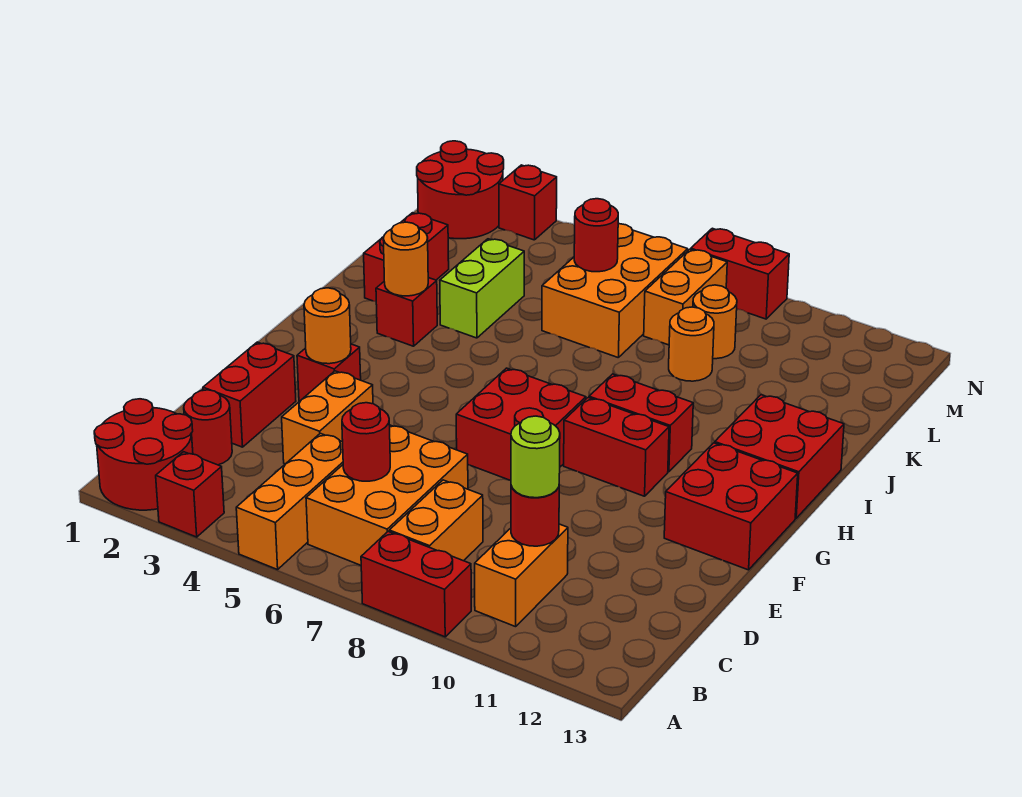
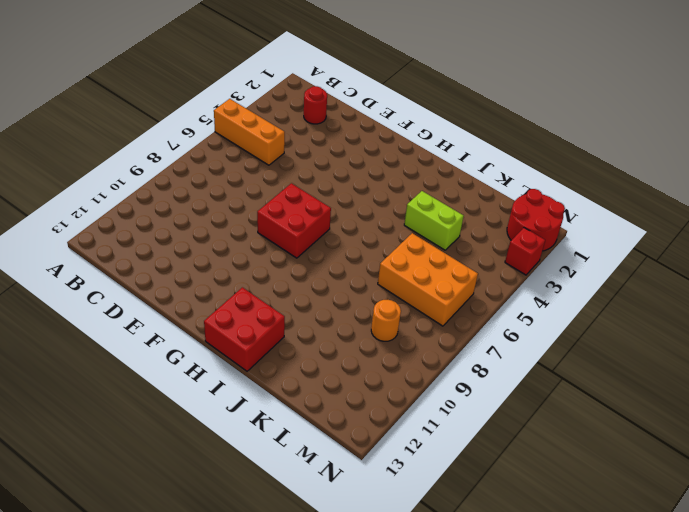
none -> red 2x2 round brick [94,399,193,510]
none -> red 1x1 brick [156,452,224,537]
none -> red 1x2 brick [361,532,471,637]
none -> orange 2x3 brick [306,425,468,565]

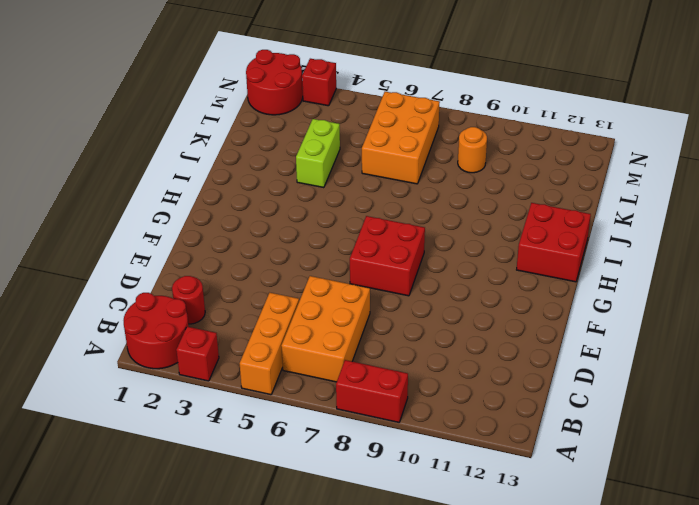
none -> orange 1x2 brick [389,480,483,561]
none -> orange 1x2 brick [475,524,568,627]
none -> red 1x2 brick [203,342,296,447]
none -> orange 1x2 brick [282,371,373,464]

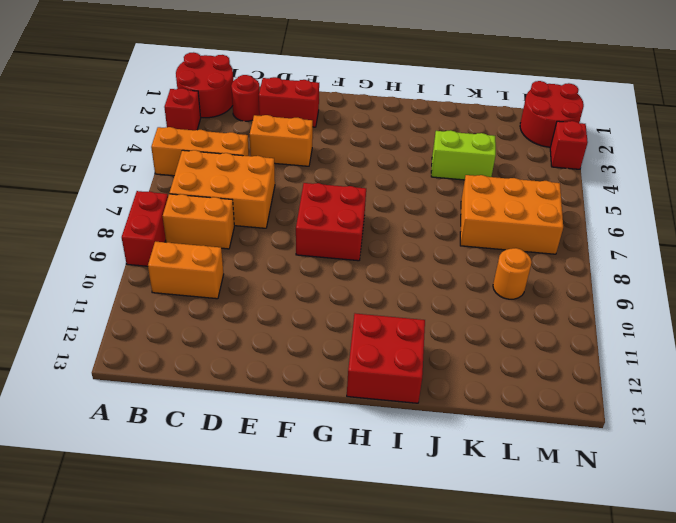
none -> red 1x1 brick [297,344,361,401]
none -> red 2x2 brick [664,443,798,570]
none -> red 1x2 brick [564,398,669,496]
none -> red 1x2 brick [589,374,693,472]

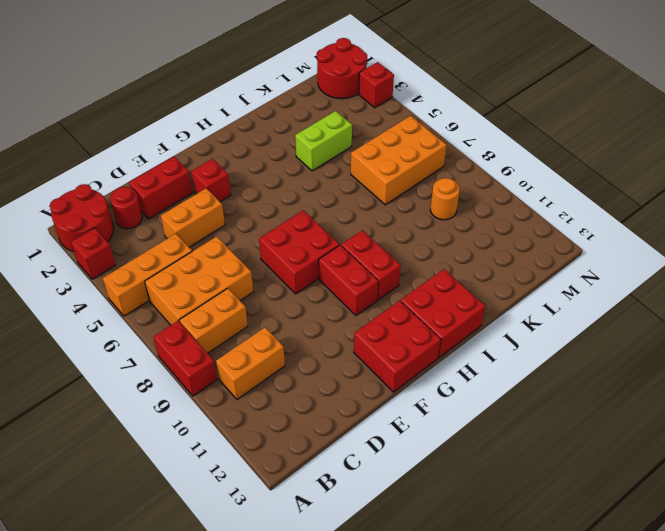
none -> red 1x1 brick [376,278,437,346]
none -> red 1x2 brick [364,213,449,302]
none -> orange 1x1 round brick [669,307,714,381]
none -> orange 1x2 brick [644,249,727,345]

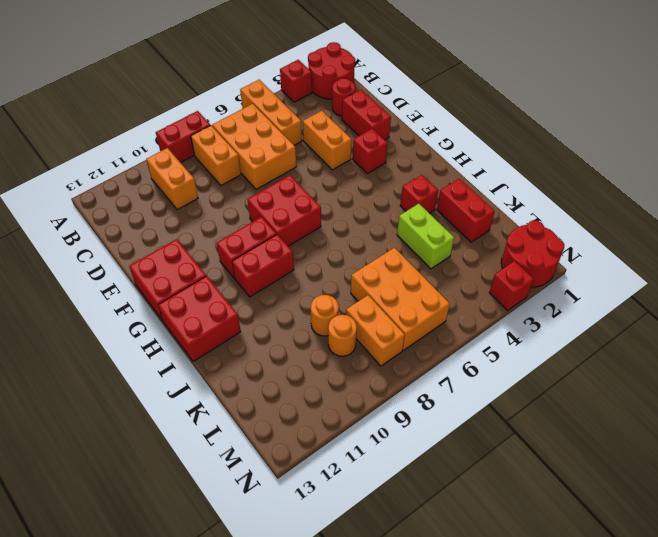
none -> red 1x2 brick [691,228,789,319]
none -> red 1x1 round brick [342,403,390,481]
none -> red 1x1 round brick [511,486,559,546]
none -> orange 1x1 round brick [304,288,351,364]

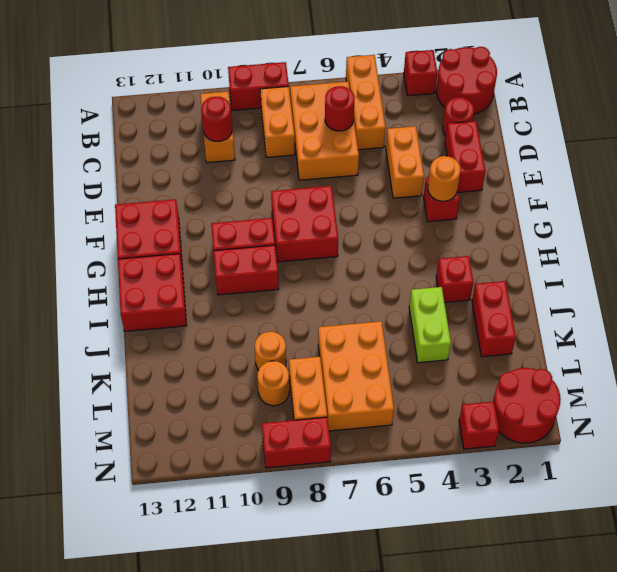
none -> orange 1x1 round brick [383,222,428,296]
none -> red 1x1 round brick [574,199,618,272]
none -> lime 1x1 round brick [511,416,560,498]

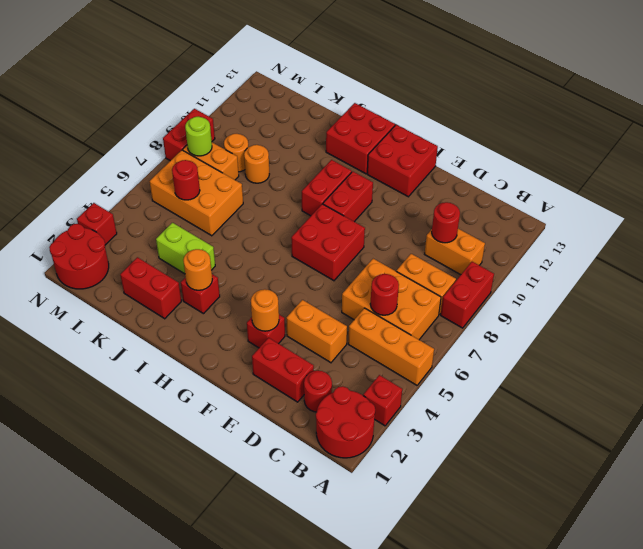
lime 1x1 round brick [185,117,212,156] -> lime 1x1 round brick moved to [511,416,560,498]

